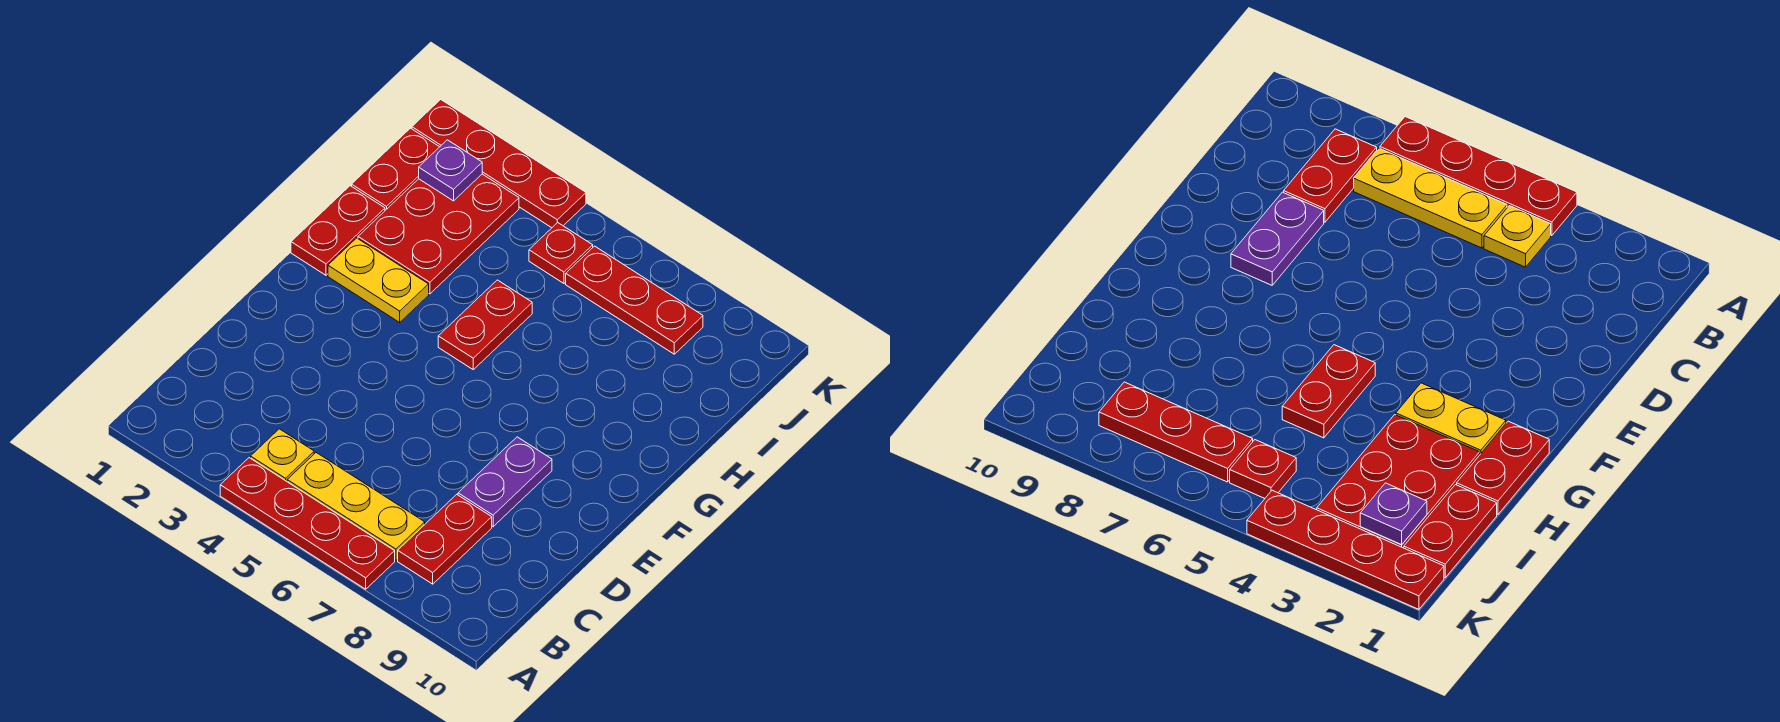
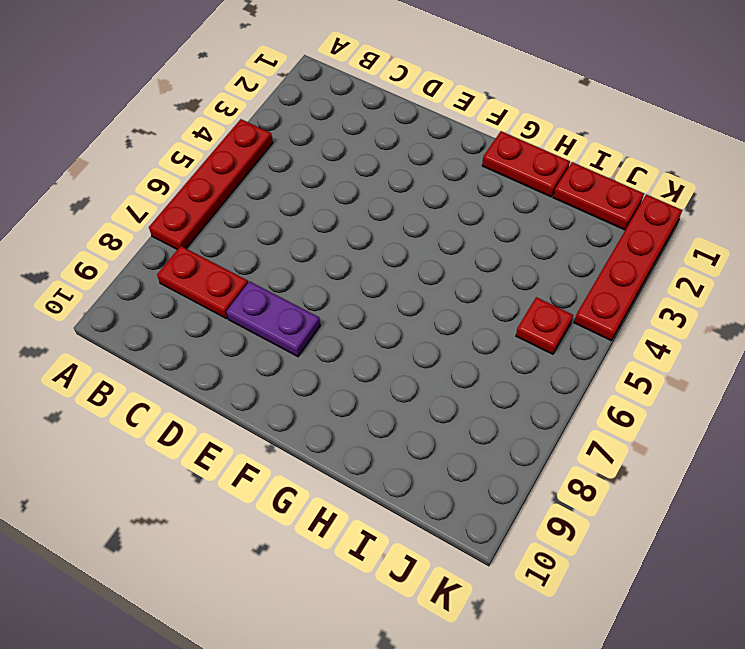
none -> yellow 1x1 plate [251,429,314,481]
none -> yellow 1x3 plate [287,453,425,560]
none -> yellow 1x2 plate [328,238,429,322]

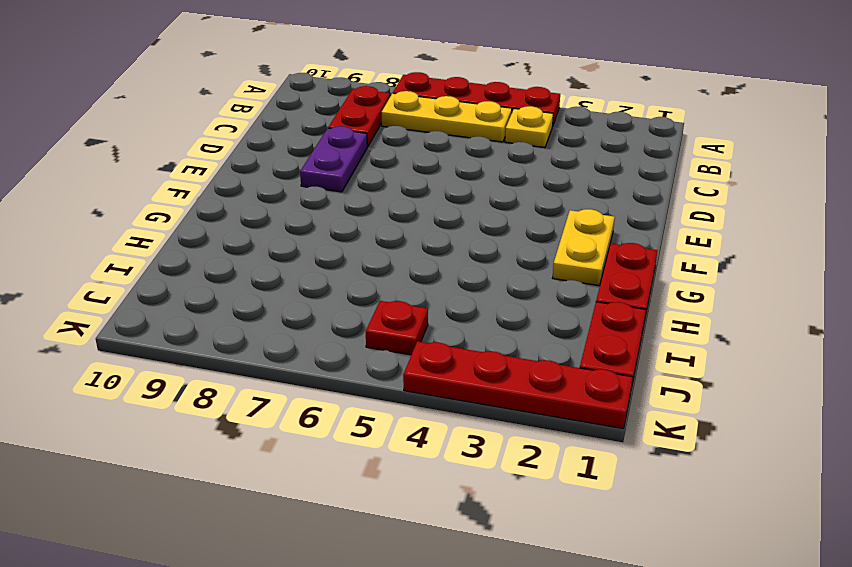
yellow 1x2 plate [553,209,615,285] -> yellow 1x2 plate turned to [328,238,429,322]
none -> red 1x2 plate [438,280,532,369]
none -> red 2x3 plate [358,174,519,294]
none -> red 1x3 plate [566,246,703,354]

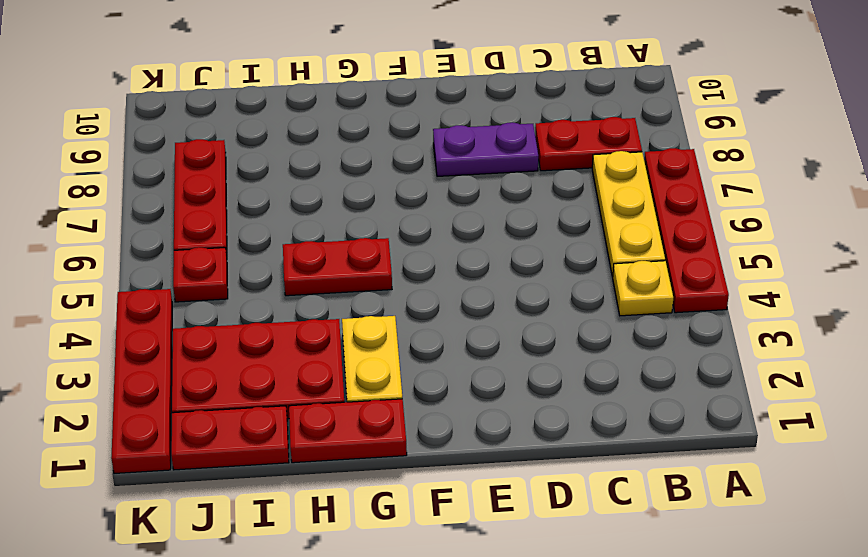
none -> purple 1x1 plate [419,140,482,201]

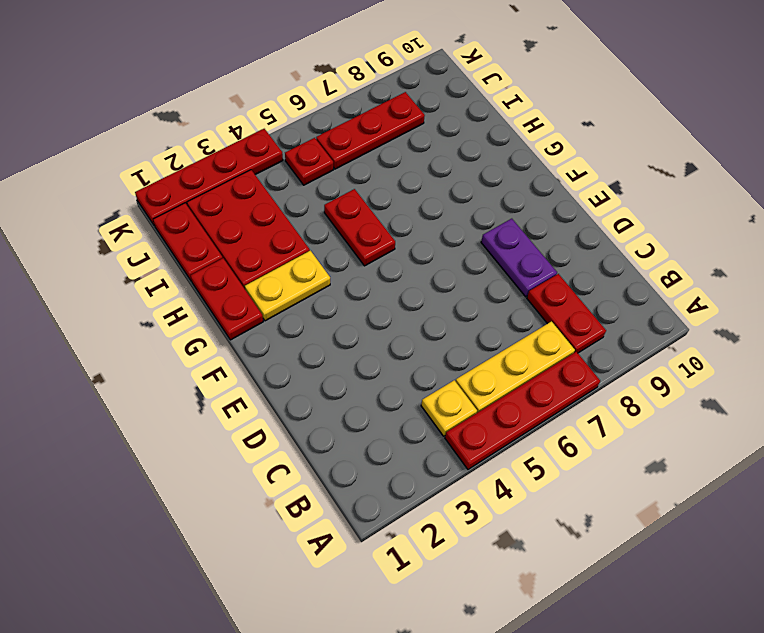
none -> purple 1x1 plate [419,140,482,201]

